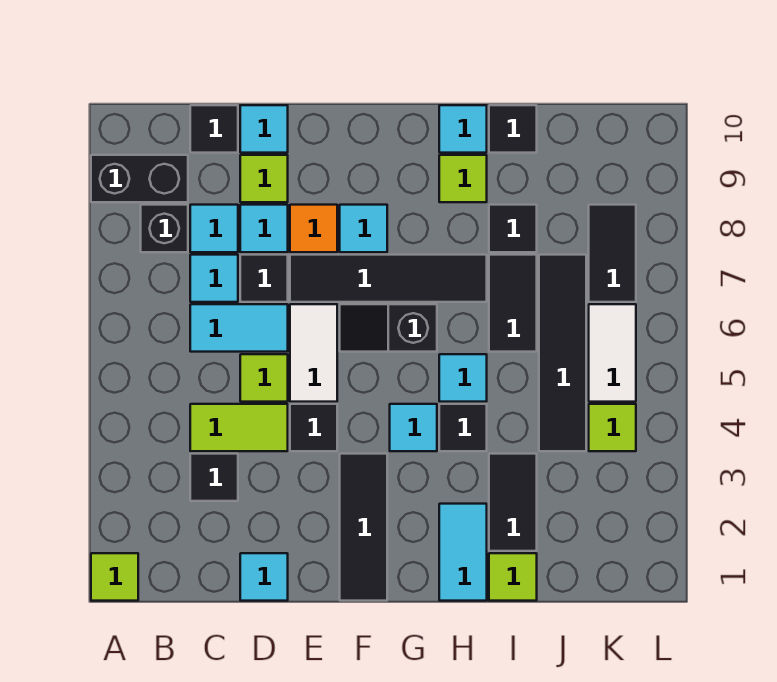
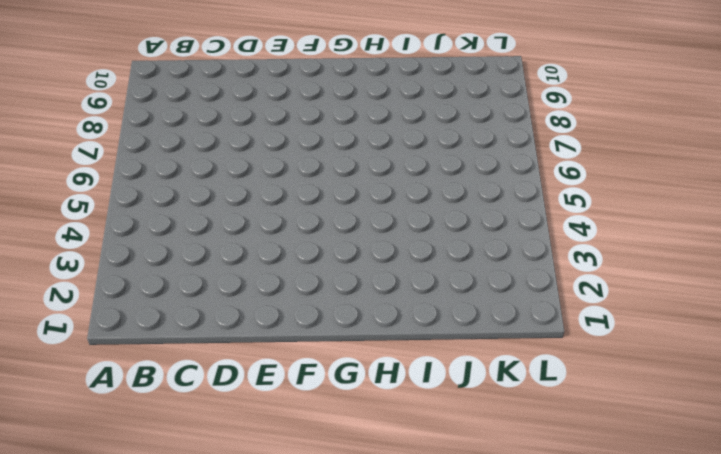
none -> lime 1x1 tile [91,553,138,601]
none -> black 1x2 brick [91,155,188,202]
none -> black 1x1 brick [141,205,188,252]
none -> black 1x1 tile [190,454,238,501]

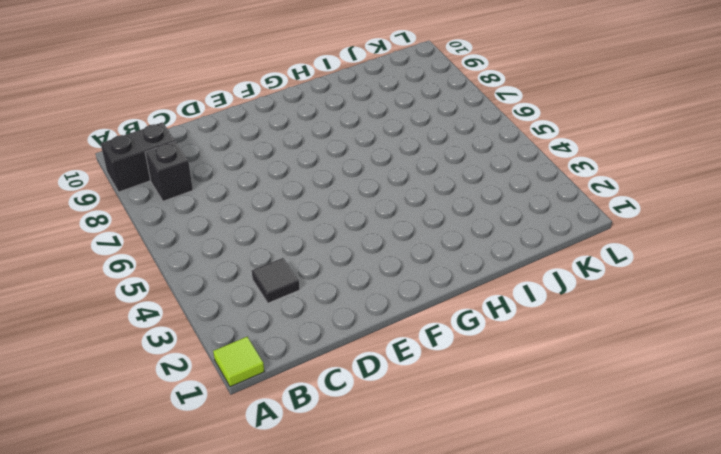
none -> lime 1x2 tile [190,404,288,451]
none -> cyan 1x2 tile [190,304,288,352]
none -> cyan 1x1 tile [190,255,238,302]
none -> cyan 1x1 tile [190,205,238,252]

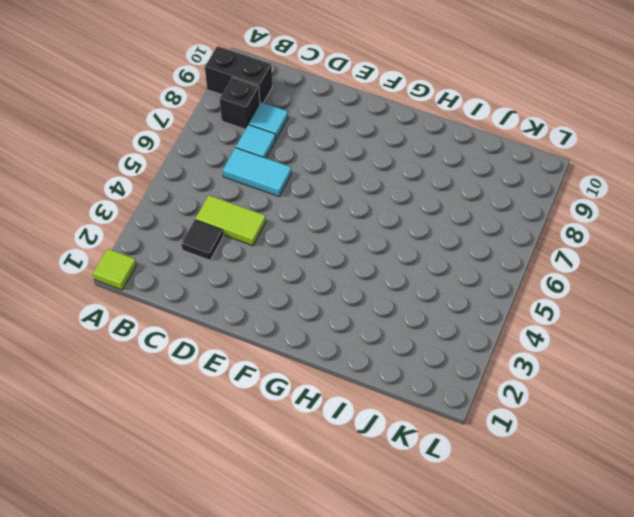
none -> black 1x1 tile [190,105,238,153]
none -> cyan 1x1 tile [240,553,288,601]
none -> lime 1x1 tile [240,354,288,402]
none -> black 1x1 tile [240,255,288,302]

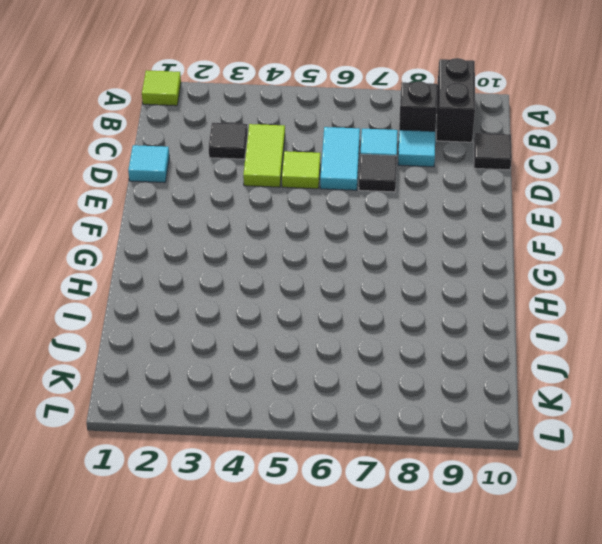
none -> cyan 1x1 tile [240,205,288,252]
none -> lime 1x1 tile [240,155,288,202]
none -> cyan 1x1 tile [240,105,288,153]
none -> black 1x1 tile [290,404,337,451]

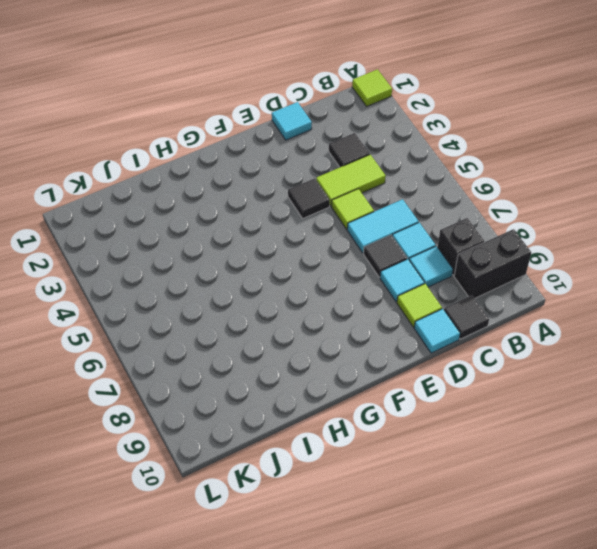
none -> white 1x2 tile [290,304,337,402]
none -> black 1x4 tile [290,255,487,302]
none -> orange 1x1 tile [290,205,337,252]
none -> black 1x3 tile [340,454,387,601]

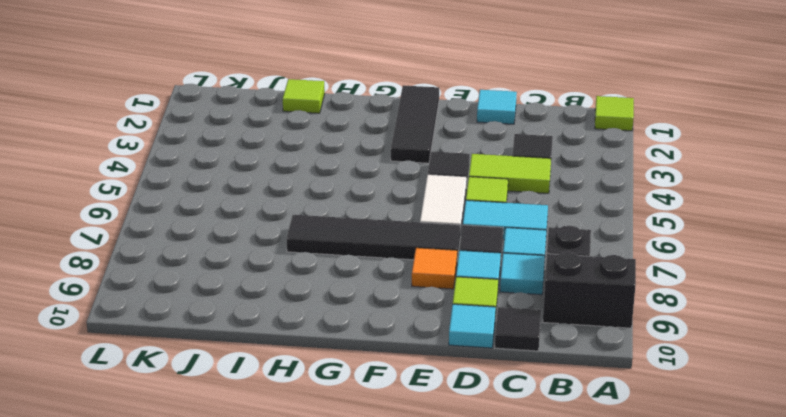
none -> black 1x2 slope [340,304,437,352]
none -> cyan 1x1 tile [340,205,387,252]
none -> cyan 1x1 tile [390,404,437,451]
none -> cyan 1x2 tile [439,504,487,601]

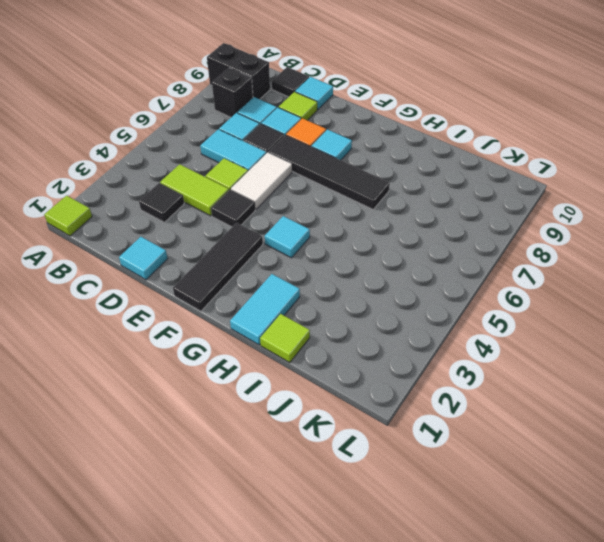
none -> black 1x2 slope [340,304,437,352]
none -> black 1x1 tile [439,404,487,451]
none -> cyan 1x1 tile [439,354,487,402]
none -> lime 1x1 tile [439,155,487,202]

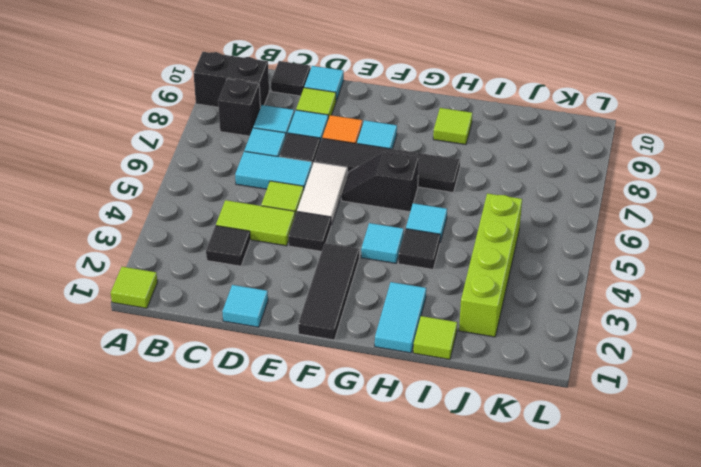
lime 1x4 brick [459,193,522,337] -> black 1x4 tile [539,255,586,451]
none -> cyan 1x1 tile [439,105,487,153]
none -> black 1x2 tile [489,454,537,551]
none -> black 1x2 tile [489,255,537,352]
none -> black 1x1 tile [489,205,537,252]

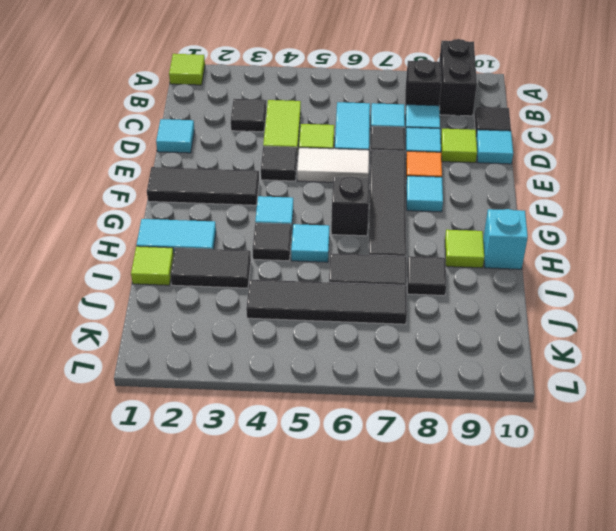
cyan 1x1 brick [483,209,528,269] -> cyan 1x1 tile [439,105,487,153]
none -> black 1x1 tile [489,105,537,153]
none -> lime 1x1 tile [589,404,636,451]
none -> white 1x2 tile [589,304,636,402]
none -> black 1x2 tile [589,205,636,302]

